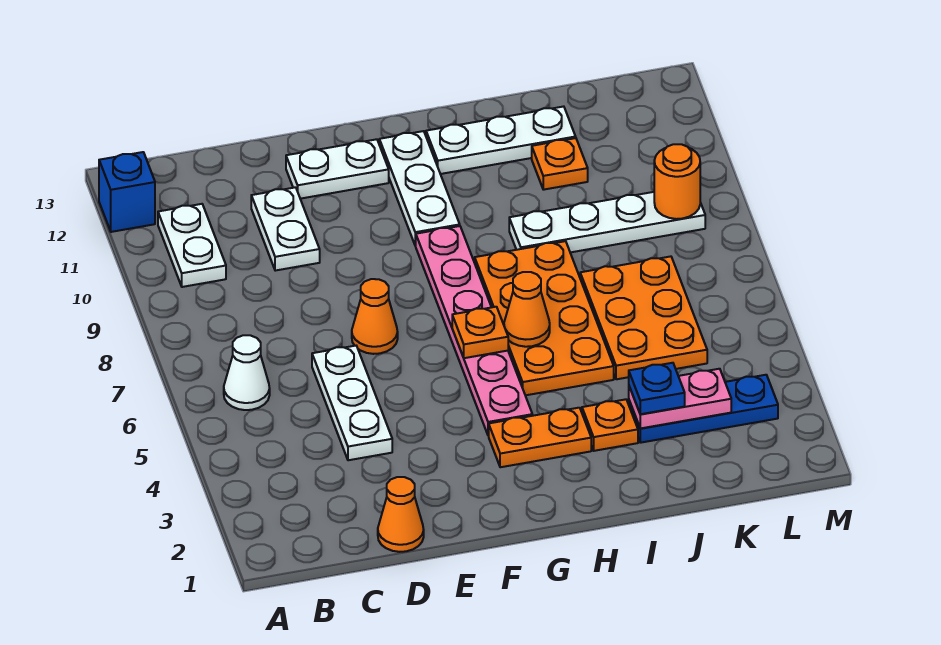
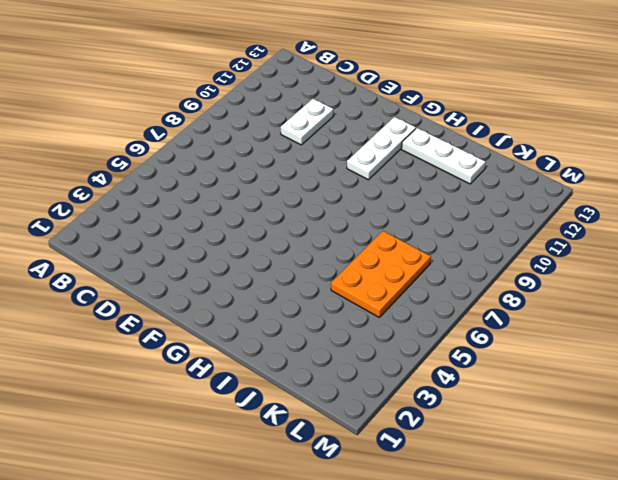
none -> blue 1x1 brick [99,152,155,232]
none -> white 1x1 cone [224,335,270,410]
none -> white 1x2 plate [158,204,226,287]

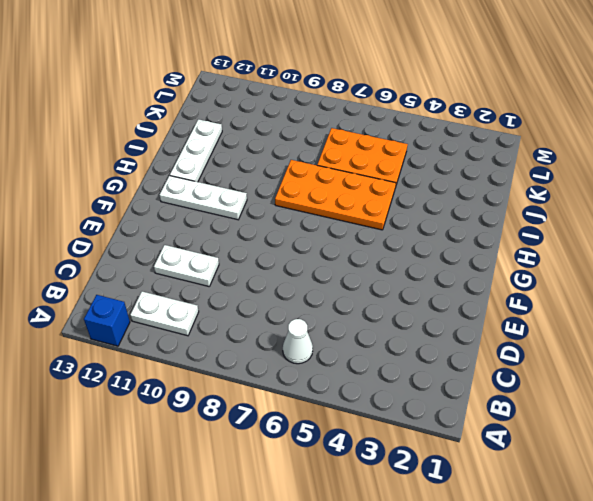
none -> orange 1x1 cone [378,477,424,552]
none -> white 1x3 plate [312,346,392,460]
none -> orange 1x1 cone [352,279,398,354]

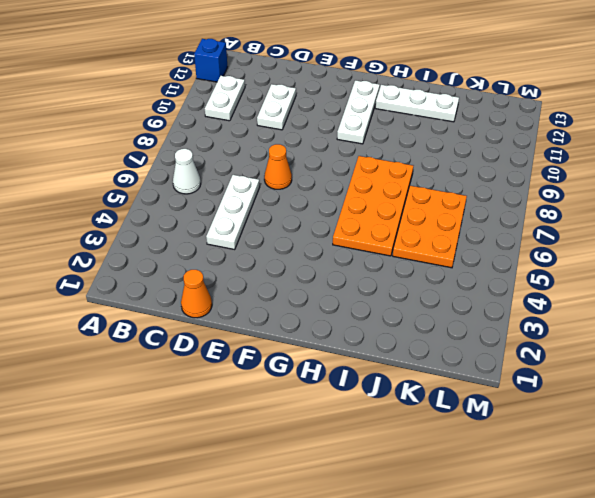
none -> white 1x2 plate [286,139,389,199]
none -> orange 1x2 plate [489,408,591,467]
none -> pink 1x6 plate [416,226,532,436]

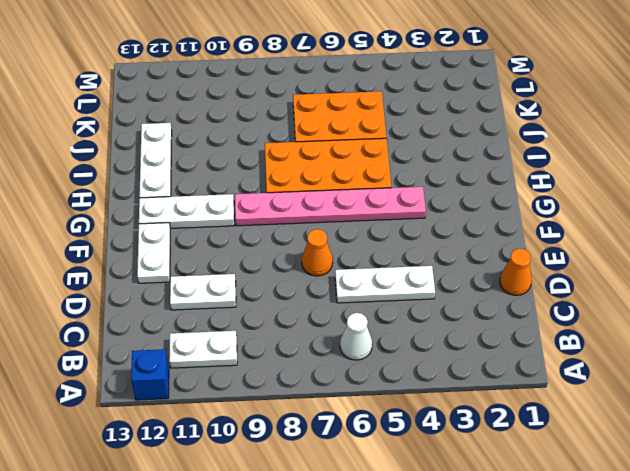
none -> orange 1x2 plate [489,408,591,467]
none -> orange 1x1 plate [582,399,638,451]
none -> white 1x4 plate [509,192,705,252]

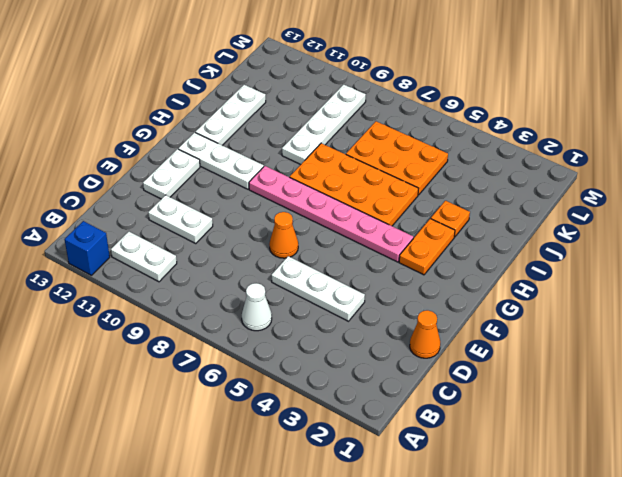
none -> blue 1x3 plate [629,375,778,443]
none -> orange 1x1 plate [532,138,588,190]
none -> orange 1x1 plate [452,307,508,358]

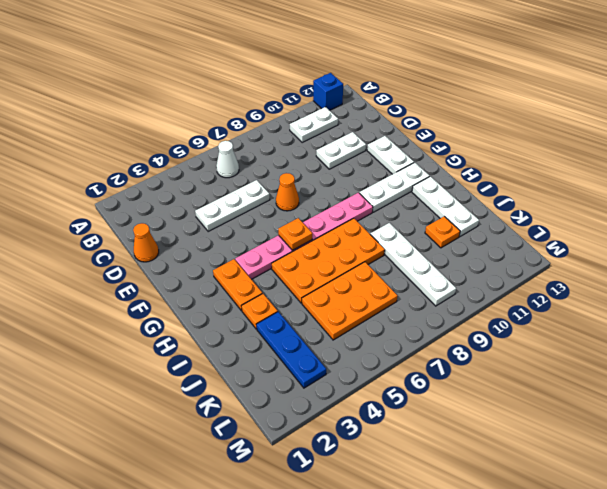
none -> orange 1x1 cone [504,272,550,347]
none -> pink 1x2 plate [629,369,731,428]
none -> orange 1x1 round brick [654,144,700,219]

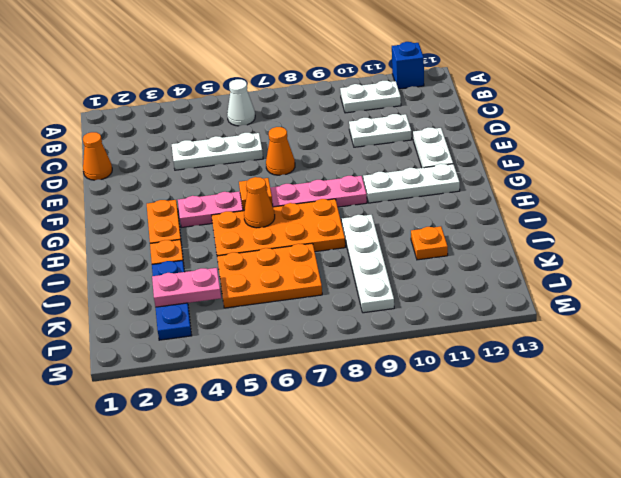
pink 1x2 plate [152,268,221,307] -> pink 1x2 plate turned to [629,369,731,428]
none -> white 1x3 plate [426,106,576,174]
none -> orange 1x1 round brick [654,144,700,219]
none -> blue 1x1 plate [629,363,685,414]

